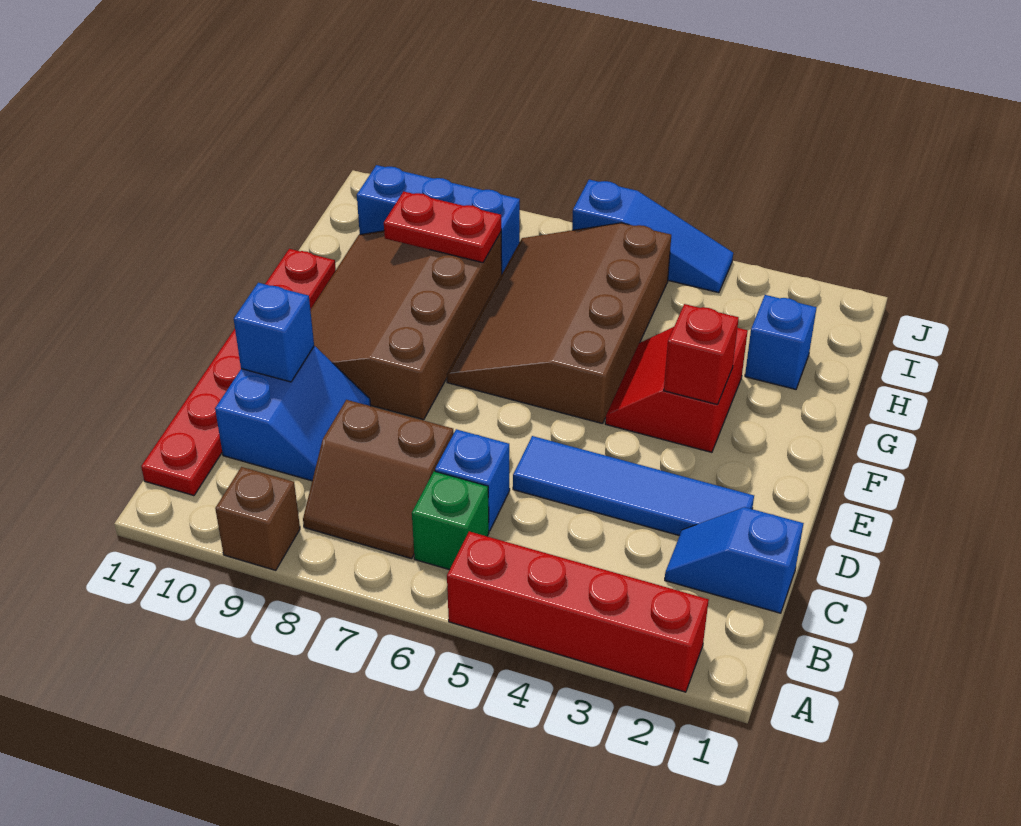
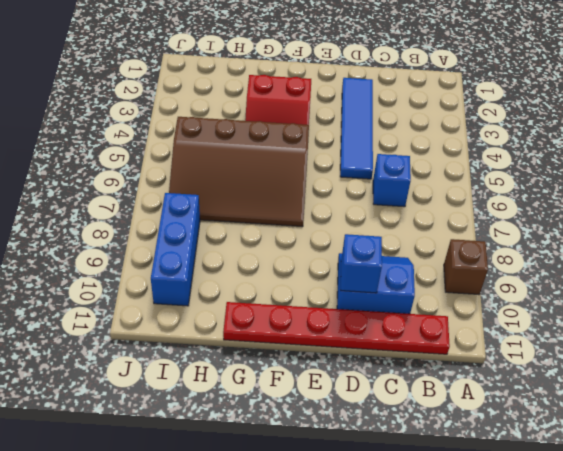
none -> red 1x4 brick [447,531,709,692]
none -> green 1x1 brick [412,471,489,570]
none -> brown 2x2 slope [303,400,454,559]

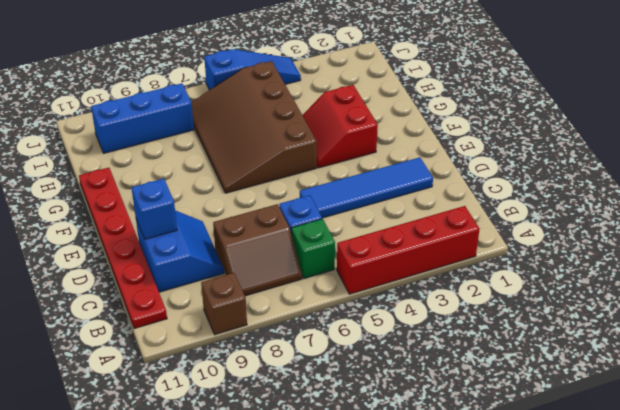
none -> blue 1x2 slope [665,507,804,613]
none -> brown 3x4 slope [310,231,502,420]
none -> blue 1x1 brick [745,295,817,389]

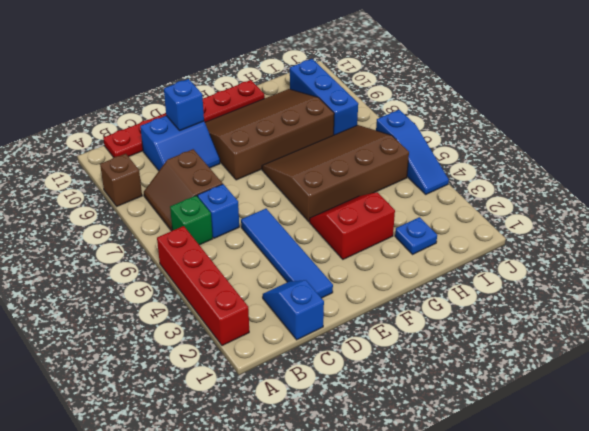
blue 1x1 plate [395,217,437,255] -> blue 1x1 brick [745,295,817,389]
none -> red 1x1 brick [664,304,739,405]
none -> red 1x2 plate [384,191,501,263]

